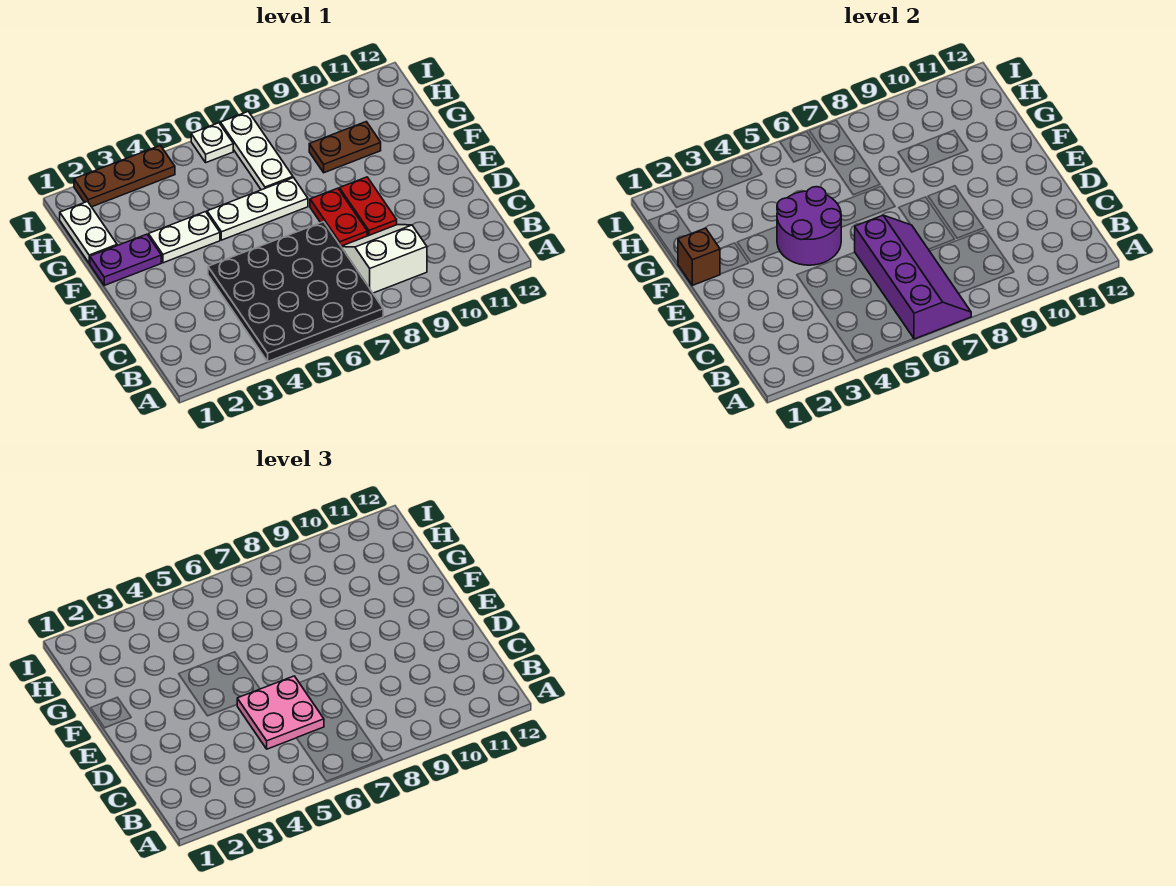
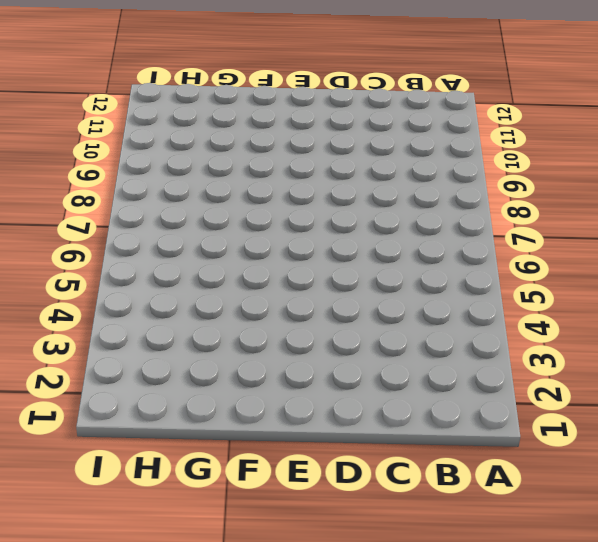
none -> black 4x4 plate [208,222,383,361]
none -> white 2x2 slope [341,225,427,293]
none -> red 1x2 plate [310,188,367,246]

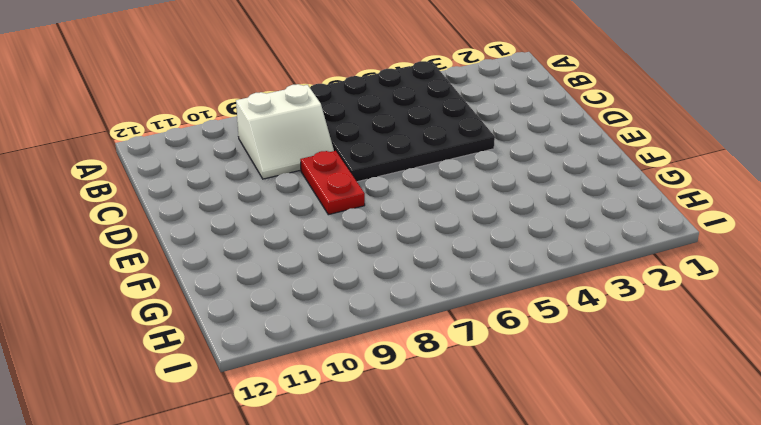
none -> red 1x2 plate [339,177,397,236]
none -> purple 1x2 plate [90,234,161,285]
none -> white 1x2 plate [149,212,220,263]

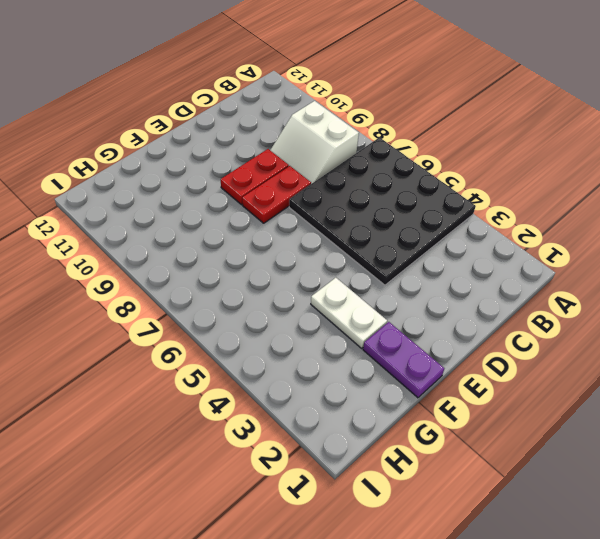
none -> white 1x3 plate [207,178,308,240]
none -> white 1x2 plate [60,202,117,263]
none -> white 1x3 plate [221,112,293,190]

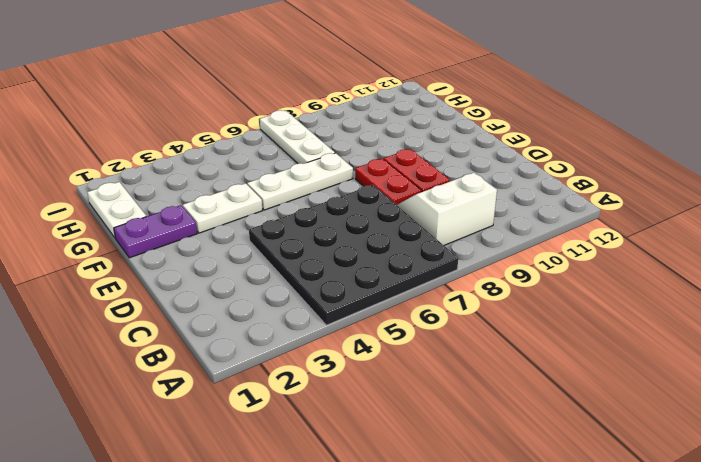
none -> brown 1x2 plate [309,122,381,173]
none -> brown 1x3 plate [74,145,175,207]
none -> white 1x1 plate [191,123,233,162]

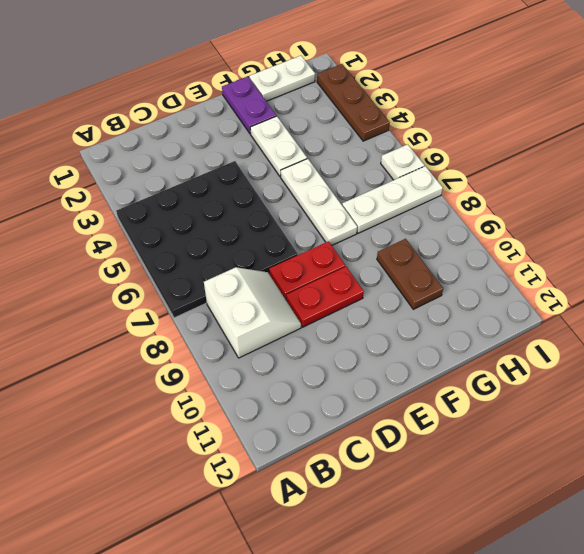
none -> purple 2x4 slope [855,215,971,339]
none -> purple 2x2 round brick [777,187,841,265]
none -> brown 1x1 brick [678,228,720,285]

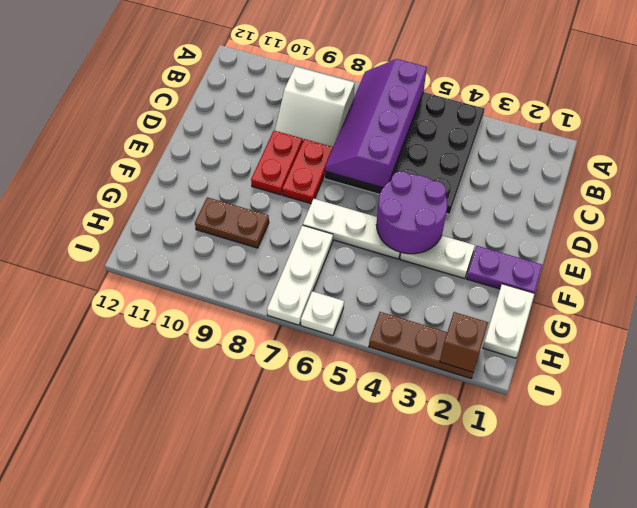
brown 1x1 brick [440,312,488,372] -> brown 1x1 brick moved to [678,228,720,285]
none -> pink 2x2 plate [237,676,324,749]

